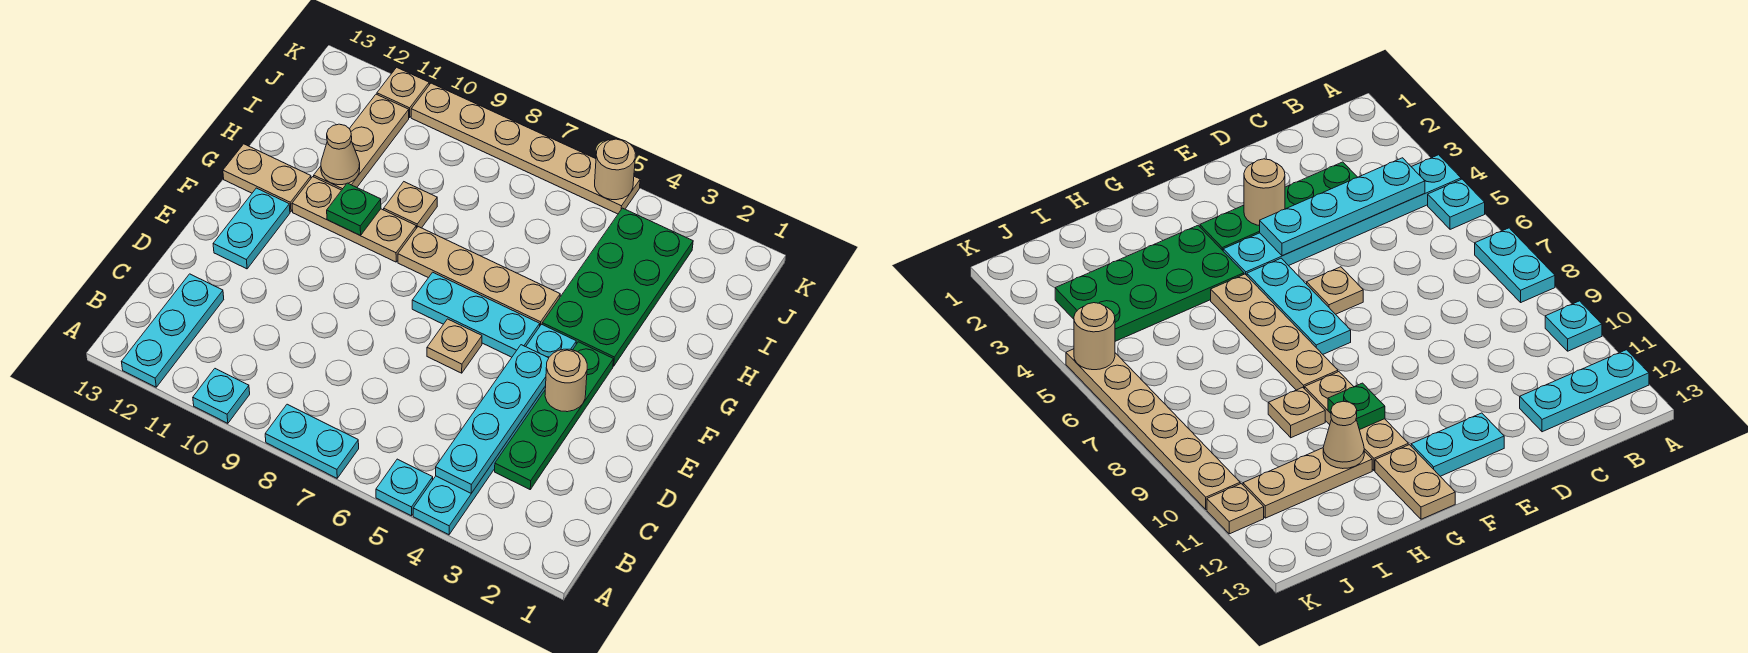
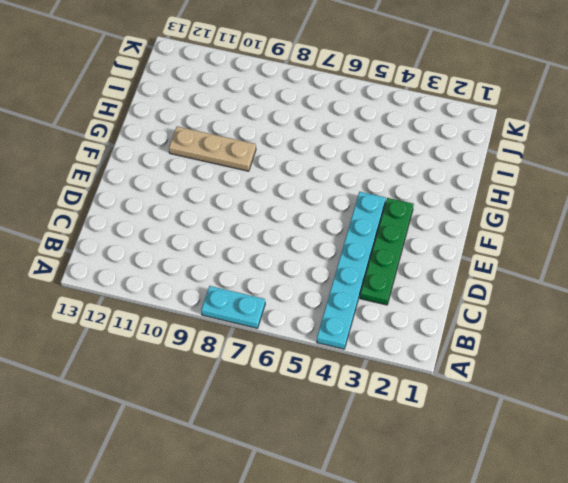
none -> cyan 1x1 plate [376,459,433,516]
none -> cyan 1x1 plate [193,369,250,423]
none -> cyan 1x3 plate [122,274,224,387]

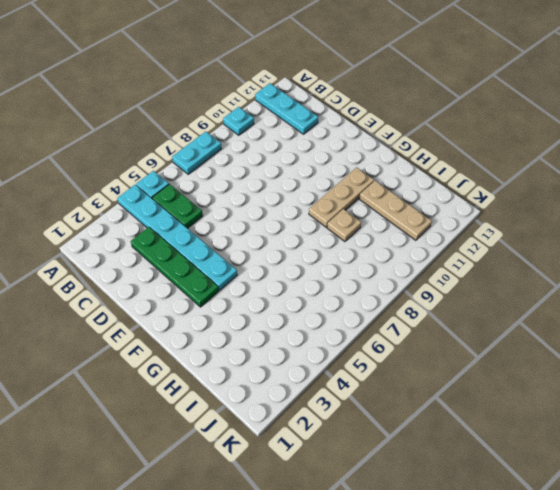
green 1x2 plate [152,184,203,229] -> none
none -> tan 1x1 plate [427,319,482,373]
none -> cyan 1x2 plate [213,188,290,269]
none -> cyan 1x3 plate [412,272,540,357]

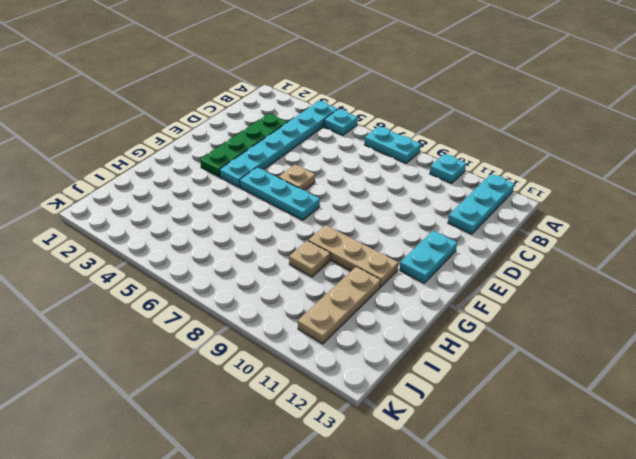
none -> green 2x4 plate [542,208,693,366]
none -> tan 1x4 plate [398,227,560,325]
none -> tan 1x2 plate [223,144,311,212]

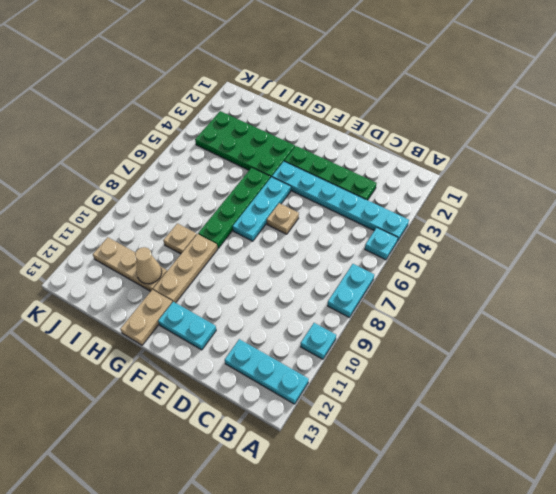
green 1x4 plate [198,167,271,248] -> tan 1x4 plate [398,227,560,325]
none -> tan 1x6 plate [411,83,640,214]
none -> tan 1x1 plate [377,67,429,117]
none -> cyan 1x4 plate [436,345,549,493]

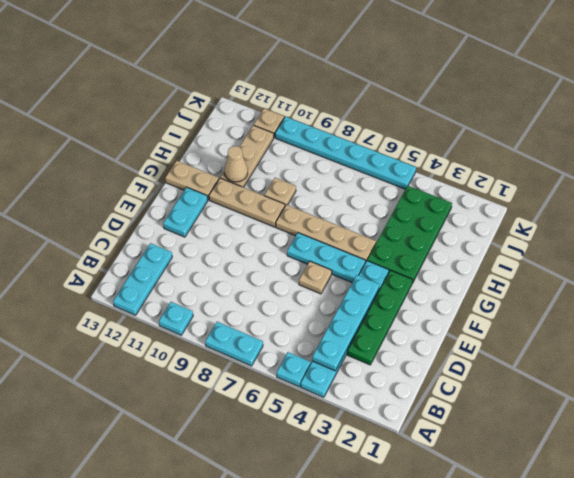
cyan 1x6 plate [275,117,416,189] -> tan 1x6 plate [411,83,640,214]
none -> tan 1x1 round brick [545,349,587,412]
none -> green 1x1 plate [327,183,381,235]
none -> tan 1x1 round brick [595,139,636,200]

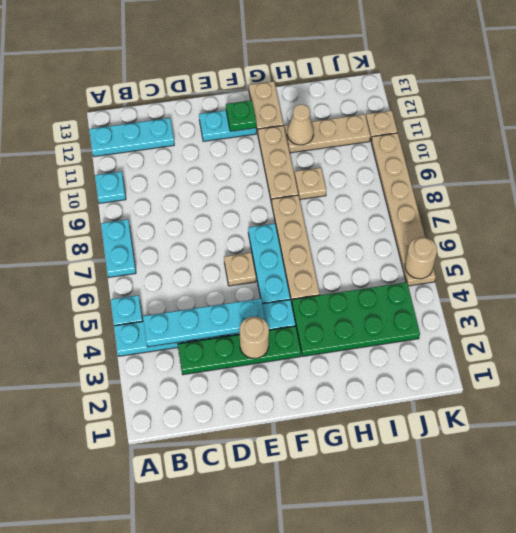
green 1x1 plate [226,100,256,131] -> green 1x1 plate moved to [327,183,381,235]

